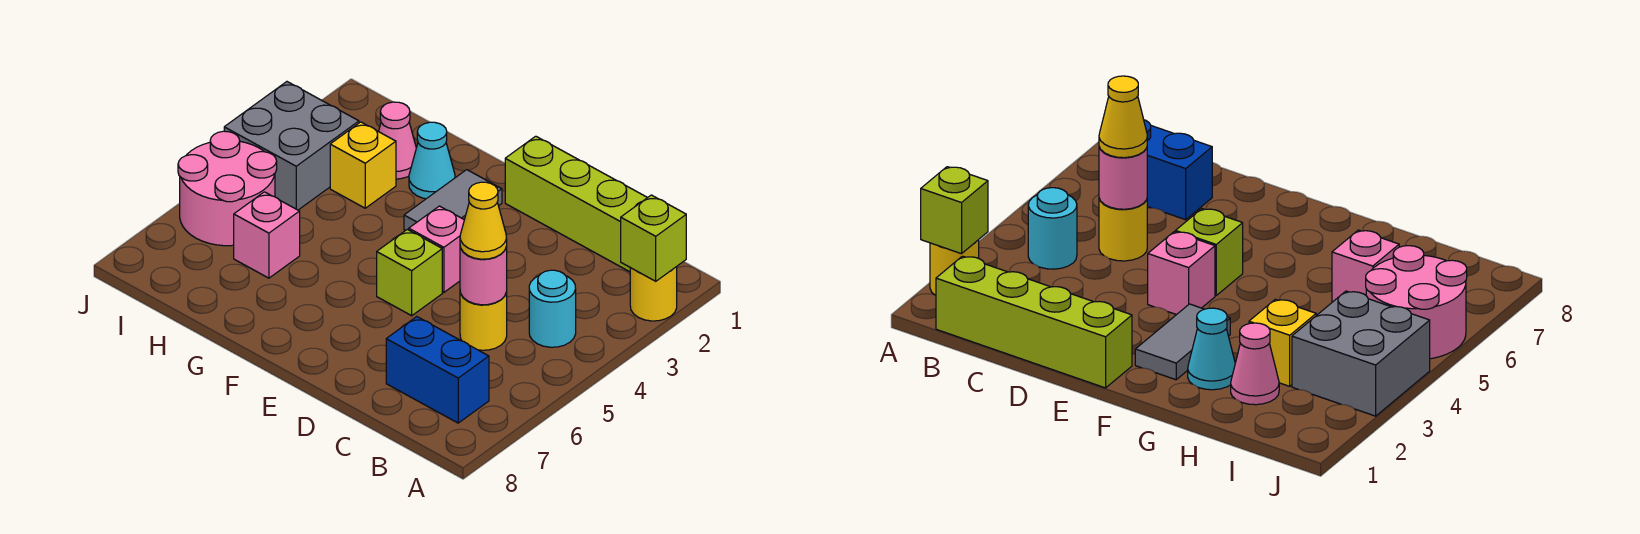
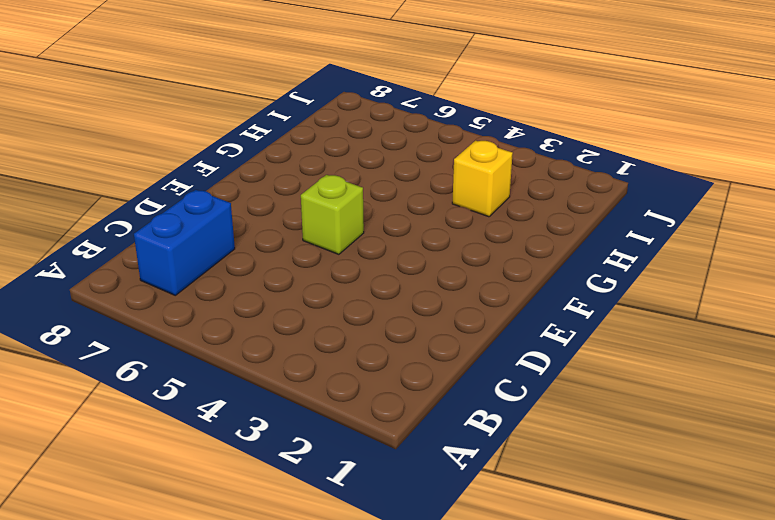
none -> yellow 1x1 round brick [630,267,677,321]
none -> lime 1x4 brick [505,136,647,272]
none -> cyan 1x1 round brick [529,270,576,347]

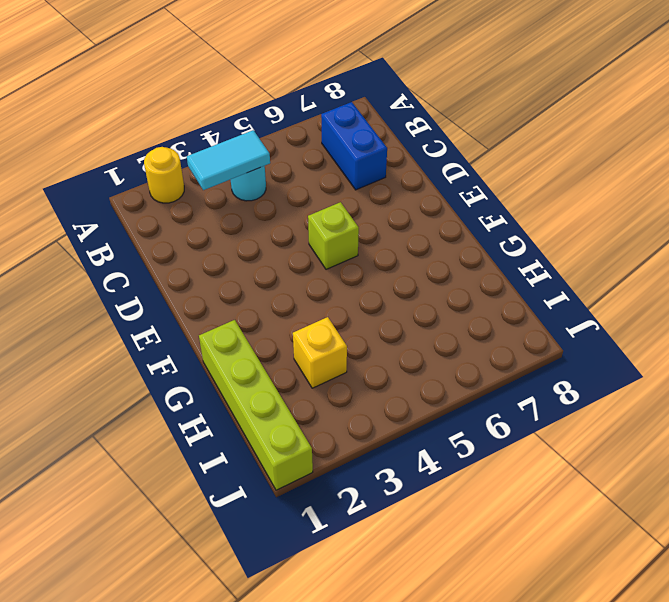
cyan 1x2 tile [187,130,270,190] -> none
lime 1x4 brick [199,320,313,490] -> lime 1x4 brick moved to [505,136,647,272]
none -> yellow 1x1 round brick [460,292,507,350]
none -> pink 1x1 brick [409,206,464,292]
none -> grey 1x2 tile [404,170,502,231]

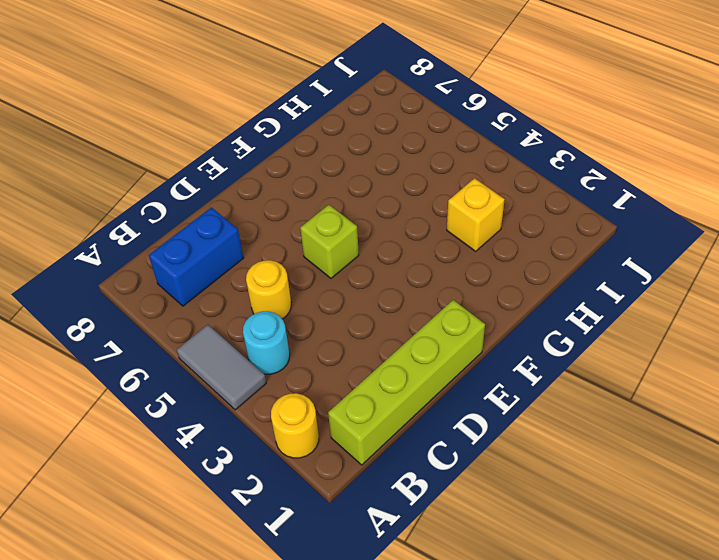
grey 1x2 tile [177,325,266,410] -> grey 1x2 tile moved to [404,170,502,231]
none -> pink 1x1 brick [409,206,464,292]
none -> cyan 1x1 cone [409,122,455,199]
none -> pink 1x1 cone [379,102,416,179]

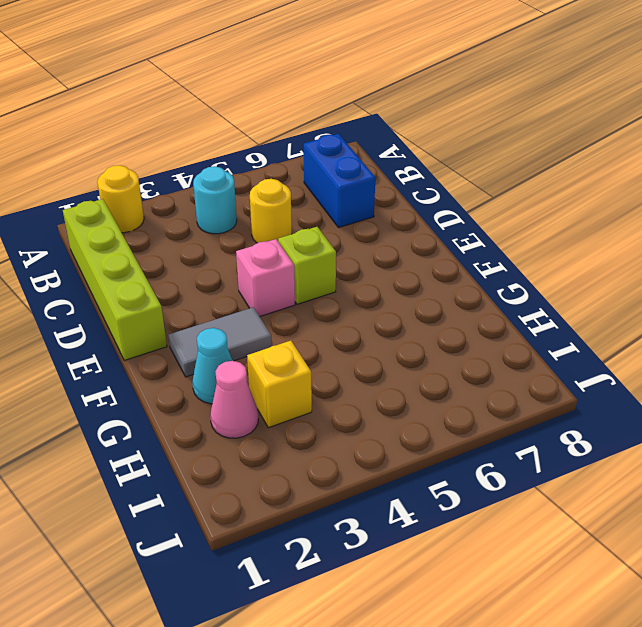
none -> pink 1x1 brick [234,192,300,278]
none -> grey 2x2 brick [224,82,359,210]
none -> pink 2x2 round brick [178,131,277,246]

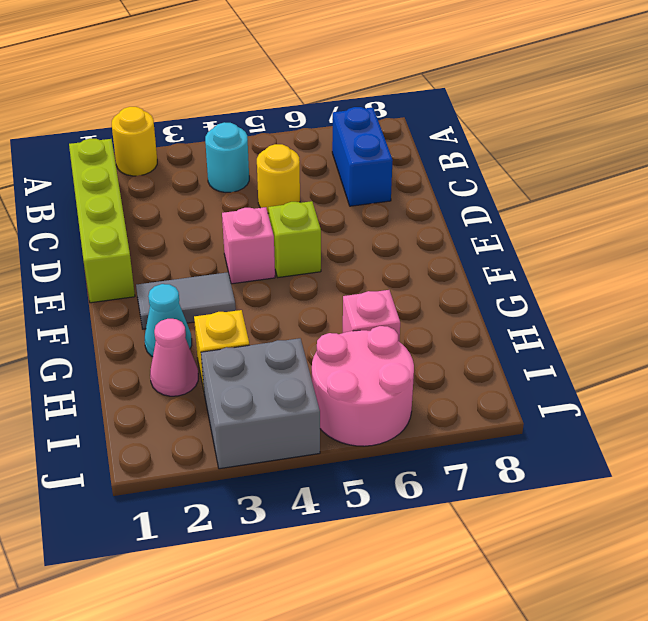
none -> lime 1x1 brick [621,195,686,281]
none -> pink 1x1 round brick [460,247,507,305]
none -> yellow 1x1 cone [460,182,507,259]

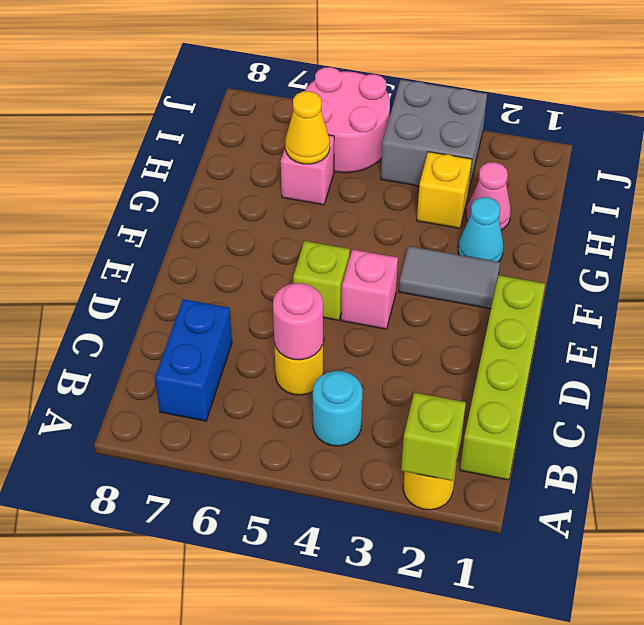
yellow 1x1 cone [285,91,330,164] -> yellow 1x1 cone moved to [460,182,507,259]

